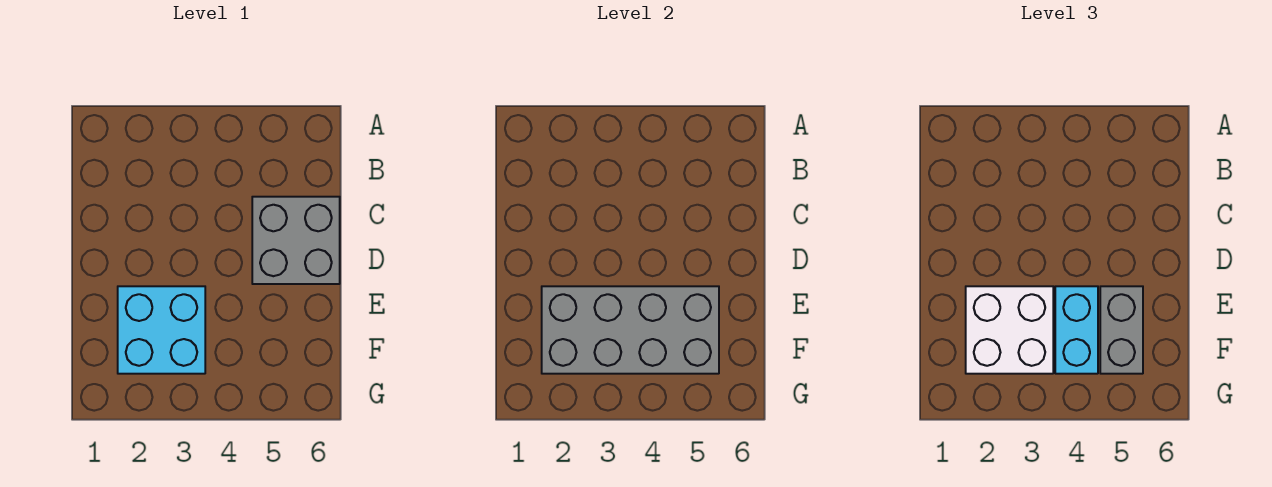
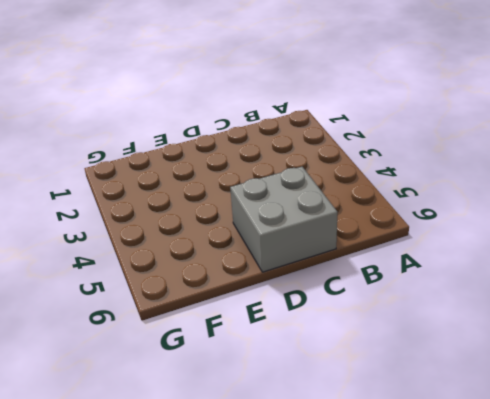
none -> cyan 2x2 brick [118,286,205,374]
none -> grey 2x4 brick [542,286,719,374]

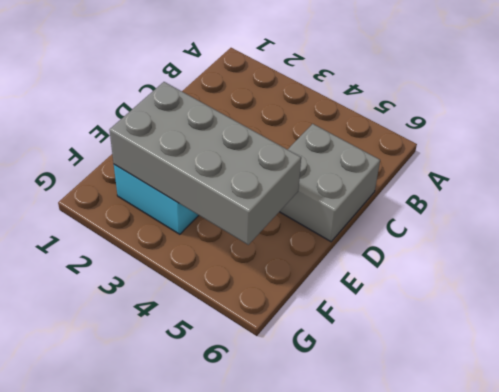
none -> white 2x2 brick [966,286,1053,374]
none -> cyan 1x2 brick [1055,286,1098,374]

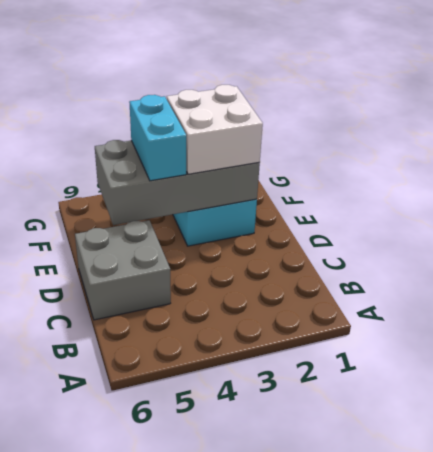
none -> grey 1x2 brick [1100,286,1143,374]

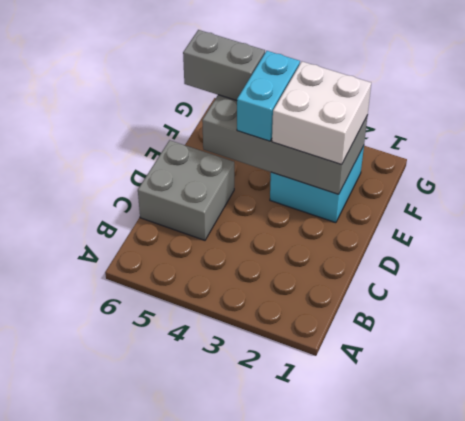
grey 1x2 brick [183,30,265,101] -> grey 1x2 brick turned to [1100,286,1143,374]

